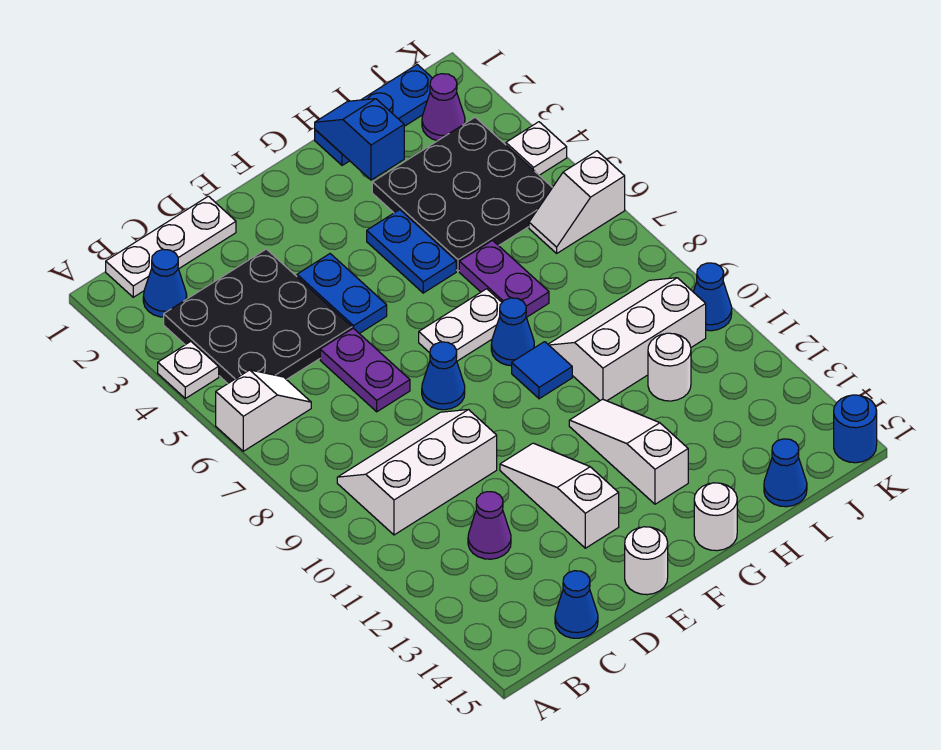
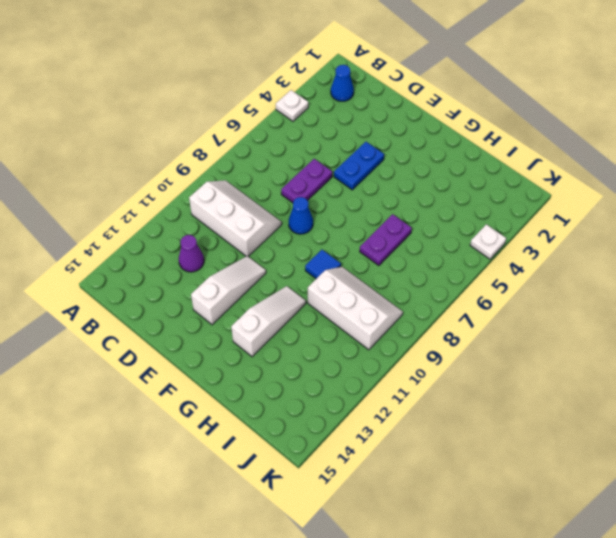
none -> white 1x2 slope [216,370,311,451]
none -> white 1x3 plate [106,196,236,297]
none -> black 3x3 plate [164,249,352,383]
none -> blue 1x1 cone [555,571,598,638]

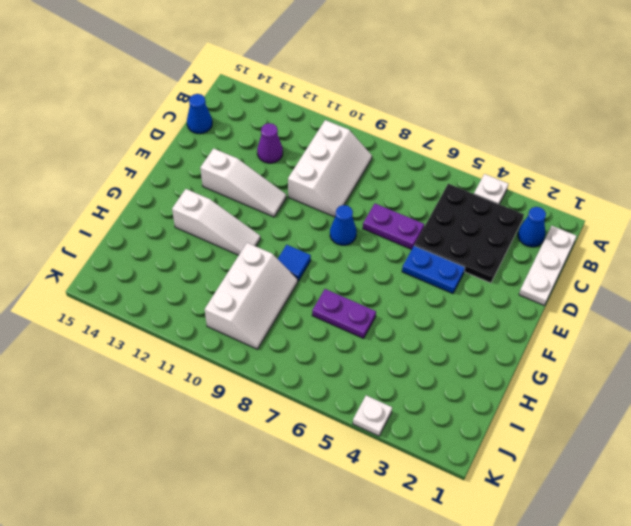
none -> white 1x2 slope [216,370,311,451]
none -> white 1x1 round brick [625,527,668,595]
none -> white 1x2 plate [419,289,502,361]
none -> blue 1x2 plate [367,210,456,293]

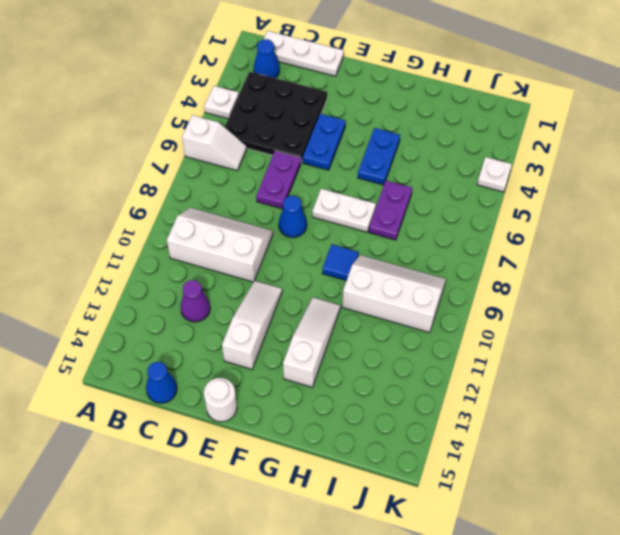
none -> blue 1x1 cone [491,298,534,366]
none -> white 1x1 round brick [694,483,737,551]
none -> blue 1x3 plate [315,64,432,165]
none -> black 3x3 plate [372,117,553,271]

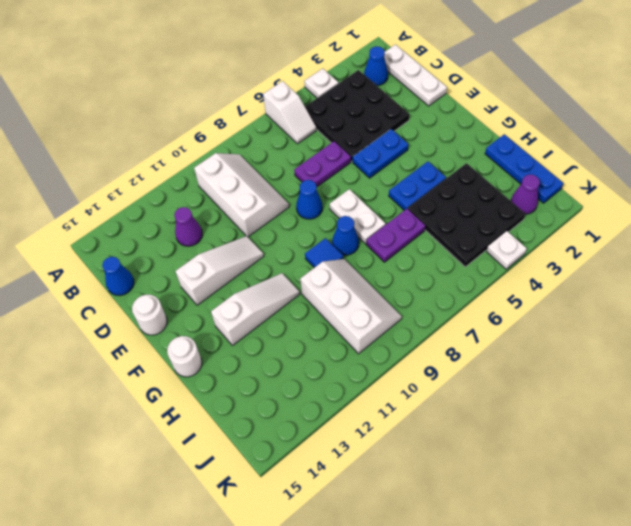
none -> white 1x1 round brick [648,333,691,401]
none -> blue 1x1 cone [764,439,807,507]
none -> white 1x2 slope [529,151,625,253]
none -> blue 1x1 cone [694,263,732,331]

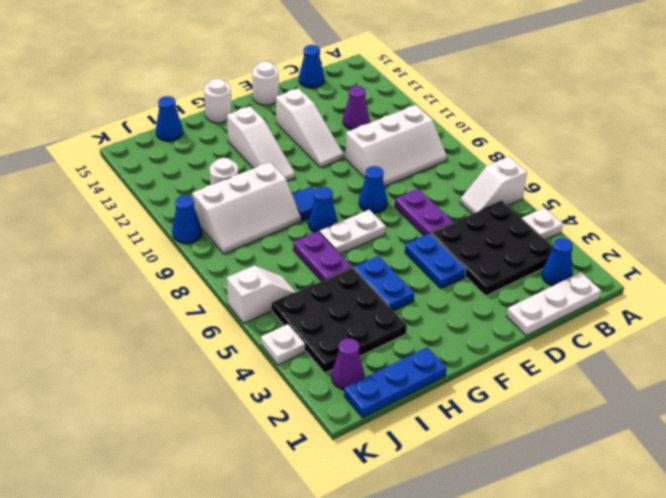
none -> blue 1x1 round brick [834,395,877,463]
none -> blue 1x2 slope [315,99,404,180]

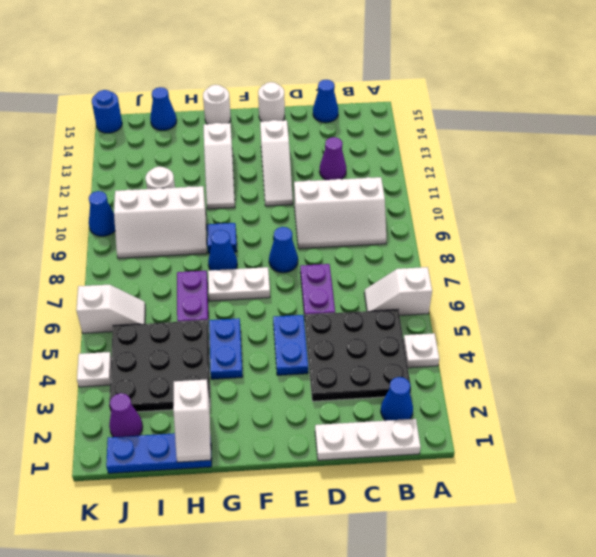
white 1x2 slope [173,379,211,462] -> blue 1x2 slope [315,99,404,180]

